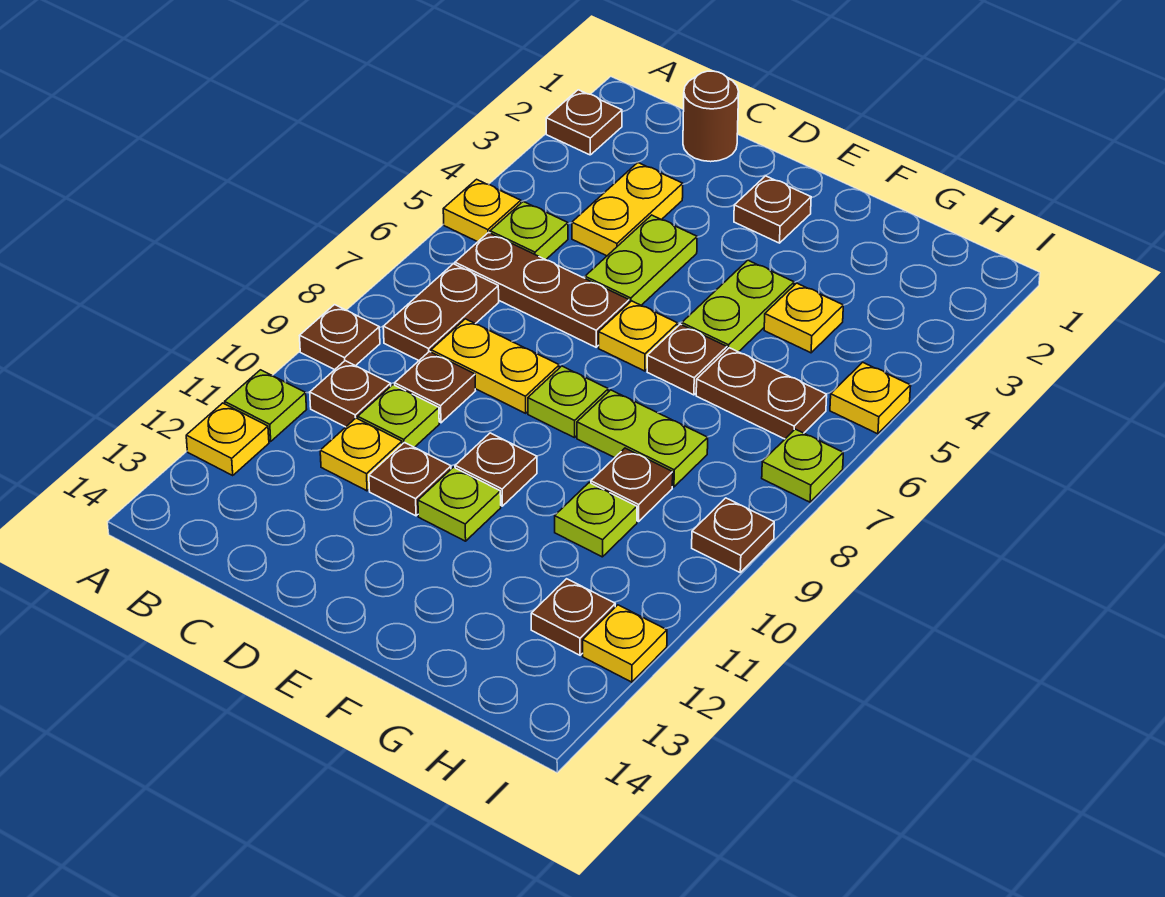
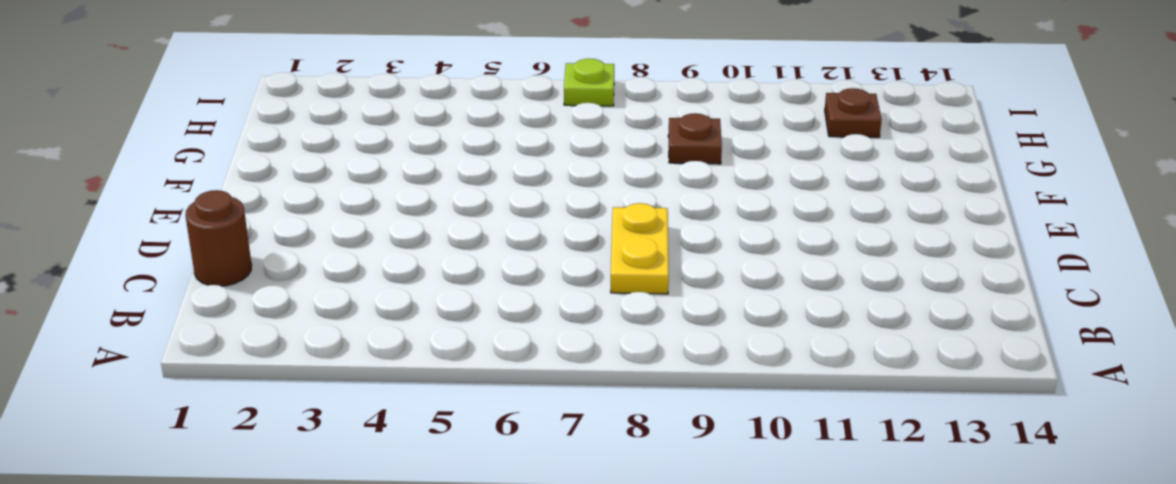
none -> brown 1x1 plate [546,90,622,155]
none -> yellow 1x1 plate [443,179,521,242]
none -> brown 1x1 plate [300,305,380,370]
none -> lime 1x1 plate [225,370,307,441]

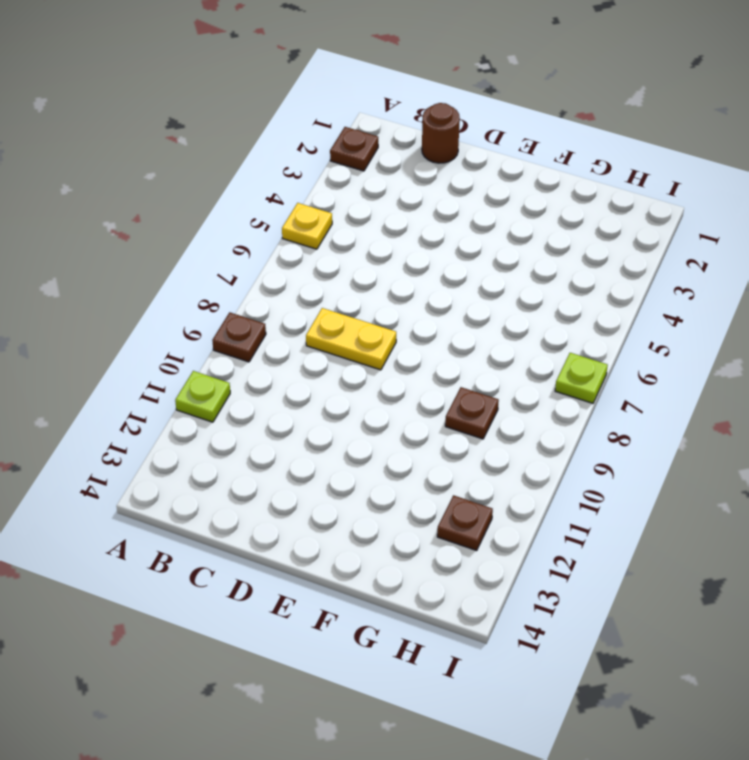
none -> yellow 1x1 plate [186,403,269,475]
none -> lime 1x1 plate [490,202,568,260]
none -> brown 1x3 plate [455,233,629,347]
none -> brown 1x2 plate [383,264,499,360]

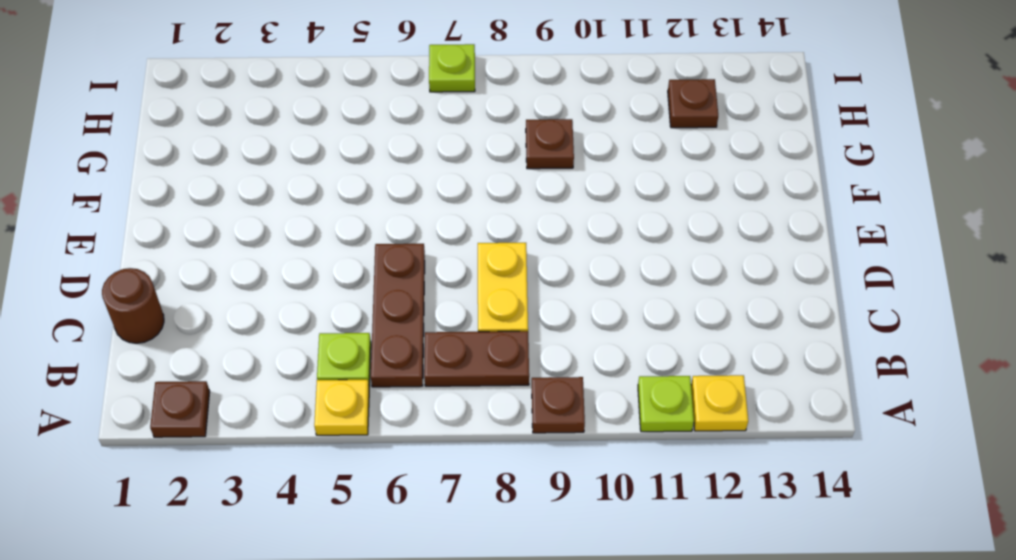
none -> brown 1x1 plate [310,361,391,427]
none -> yellow 1x2 plate [572,163,683,256]
none -> brown 1x1 plate [395,352,475,423]
none -> lime 1x1 plate [358,385,439,447]

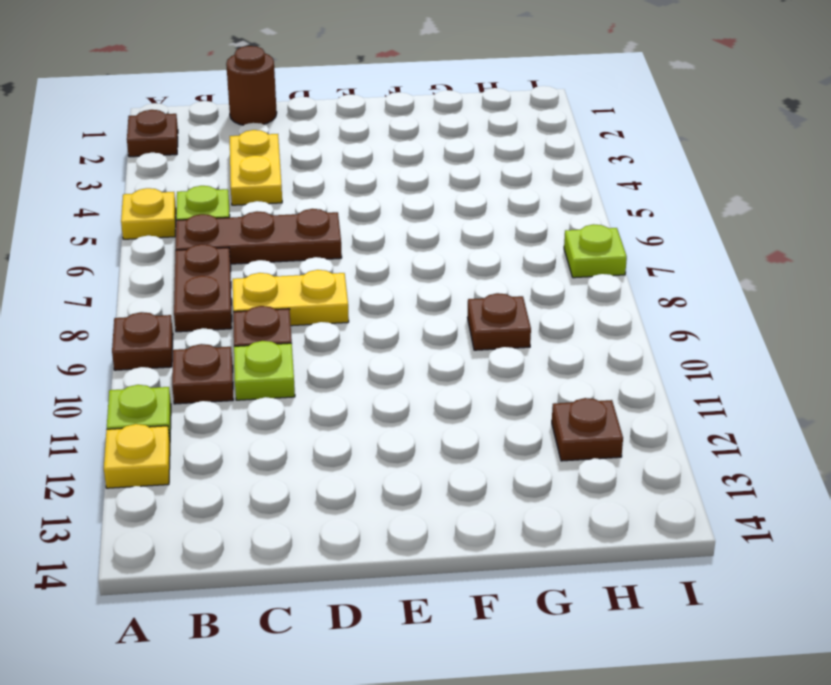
none -> yellow 1x1 plate [320,418,402,491]
none -> lime 1x2 plate [585,215,697,305]
none -> brown 1x1 plate [369,443,451,516]
none -> brown 1x1 plate [734,176,811,243]

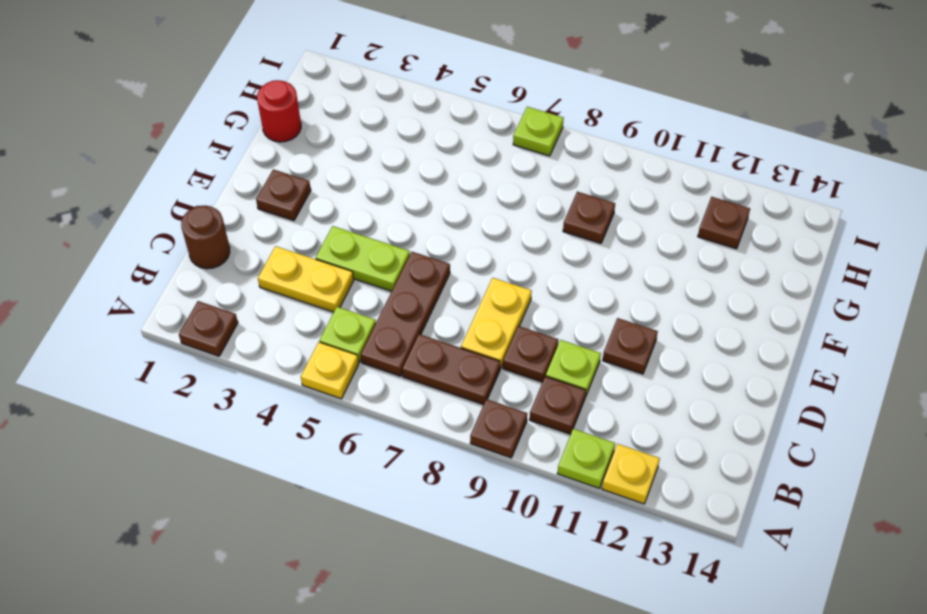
red 1x1 round brick [257,80,301,142] -> none
none -> yellow 1x1 plate [320,418,402,491]
none -> yellow 1x1 plate [599,301,678,371]
none -> lime 1x1 plate [528,366,608,438]
none -> brown 1x1 plate [455,433,537,506]

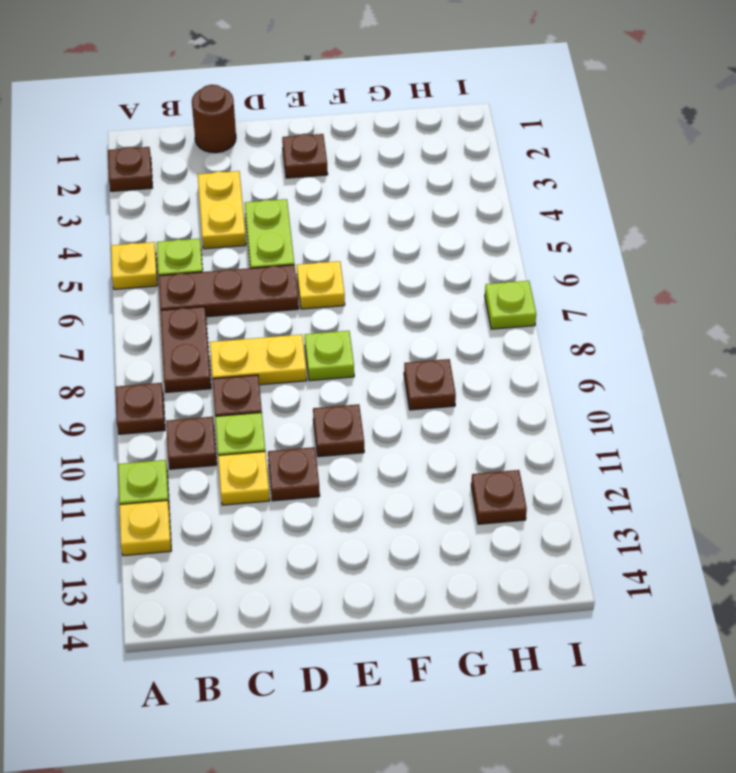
none -> lime 1x1 plate [418,467,501,541]
none -> lime 1x2 plate [682,260,794,352]
none -> brown 1x1 plate [647,324,727,395]
none -> lime 1x2 plate [577,390,708,487]

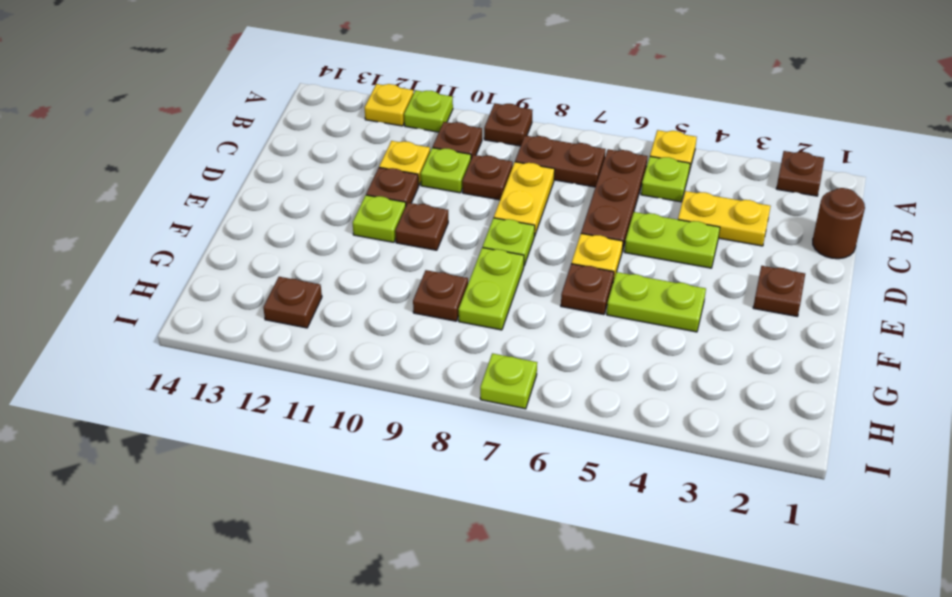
none -> yellow 1x1 plate [764,283,843,353]
none -> brown 1x2 plate [696,348,827,439]
none -> lime 1x1 plate [555,483,637,557]
none -> yellow 1x1 plate [830,362,911,434]

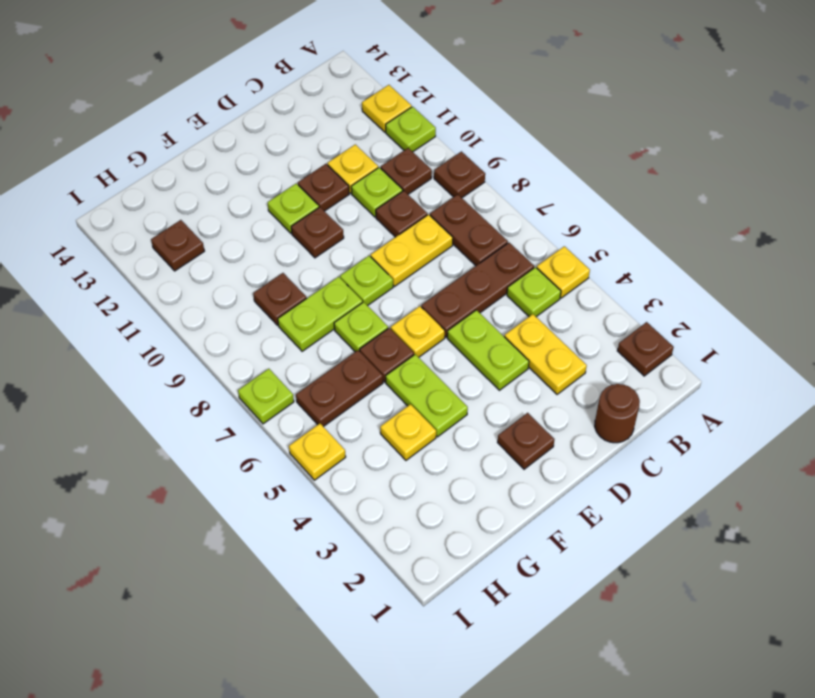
lime 1x1 plate [334,302,388,352] -> lime 1x1 plate moved to [555,483,637,557]
none -> brown 1x1 plate [692,498,774,572]
none -> yellow 1x1 plate [583,605,667,682]

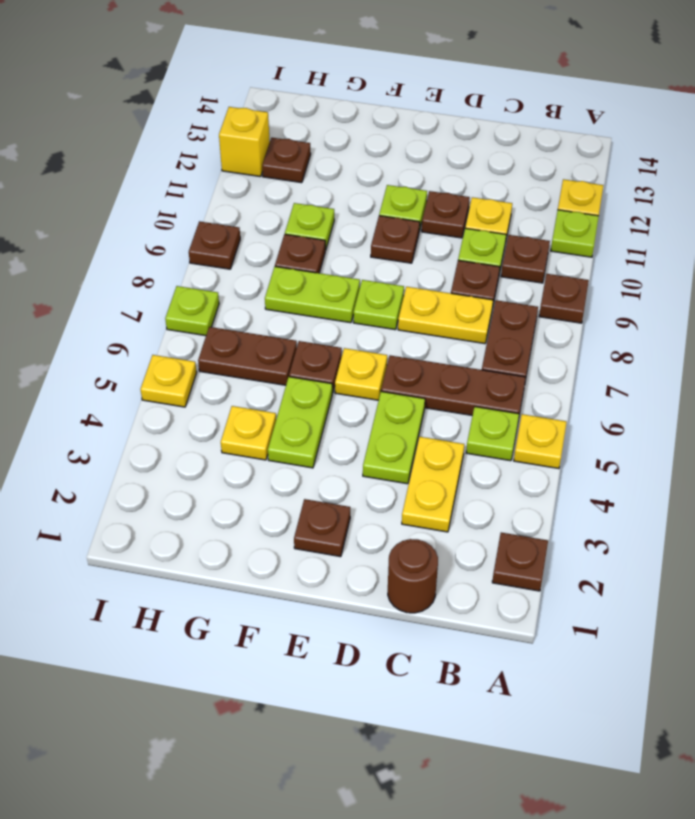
yellow 1x1 brick [219,107,270,177] -> yellow 1x1 plate [583,605,667,682]

